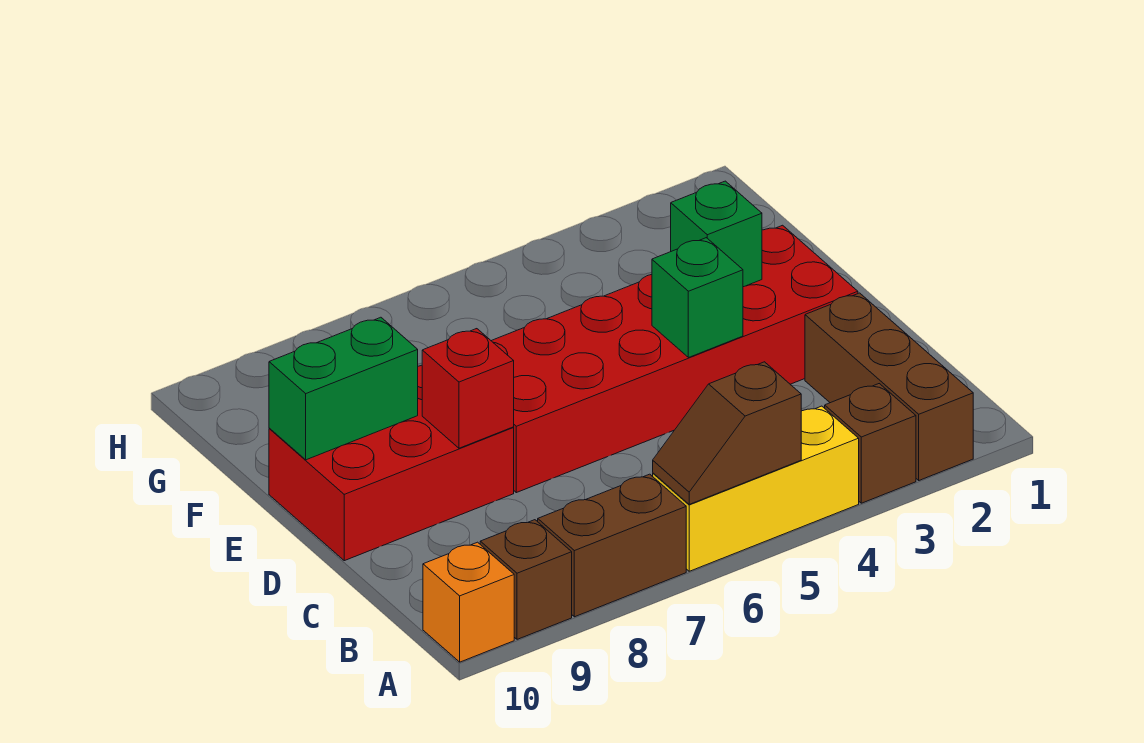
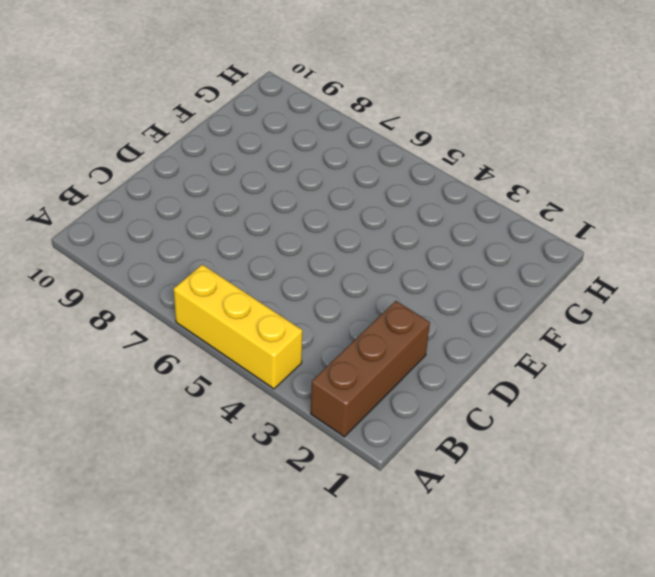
none -> brown 1x1 brick [825,384,916,503]
none -> brown 1x2 brick [538,474,686,617]
none -> brown 1x1 brick [480,520,572,639]

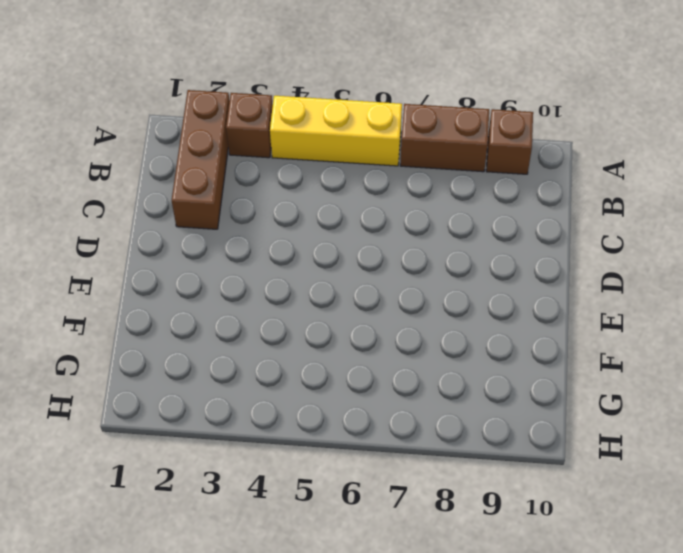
none -> orange 1x1 brick [423,542,514,662]
none -> red 2x6 brick [492,225,858,493]
none -> red 2x3 brick [269,365,514,561]

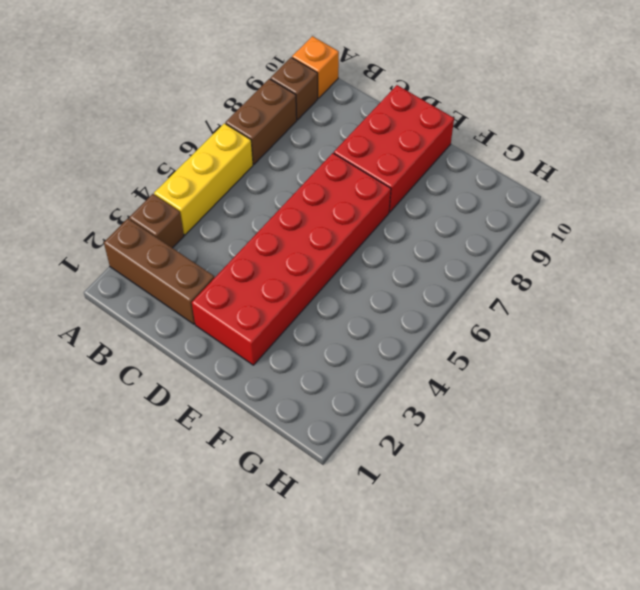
none -> brown 1x2 slope [653,362,801,504]
none -> green 1x1 brick [652,238,743,358]
none -> red 1x1 brick [422,329,514,448]

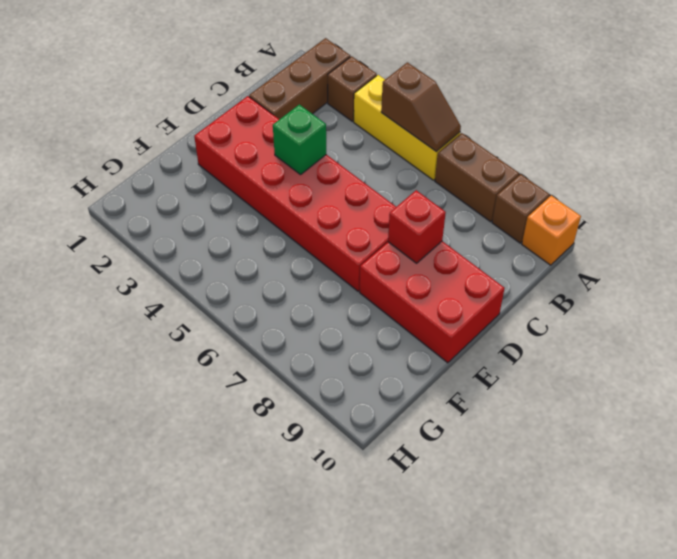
none -> green 1x1 brick [671,181,762,287]
none -> green 1x2 brick [269,317,418,460]

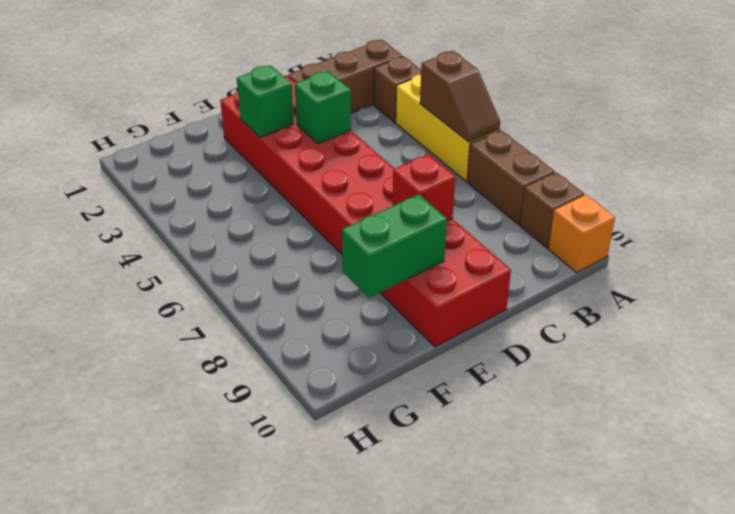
green 1x2 brick [342,195,447,298] -> green 1x2 brick turned to [269,317,418,460]

